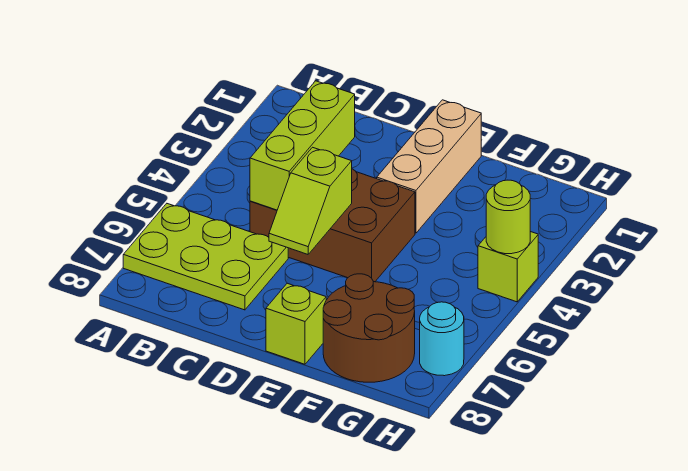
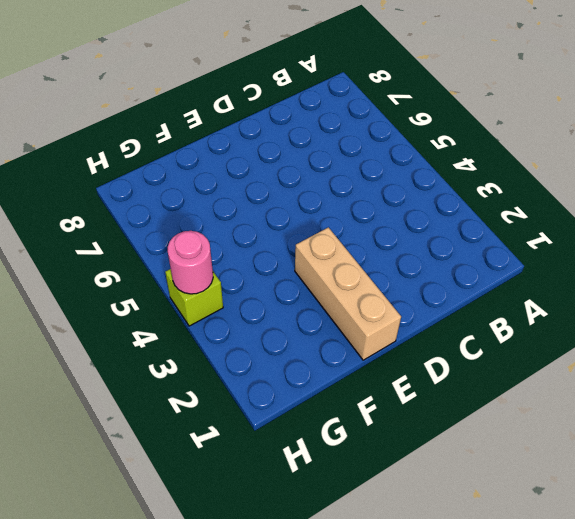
pink 1x1 round brick [168,231,213,294] -> lime 1x1 round brick [486,180,530,254]
none -> lime 2x3 plate [123,204,288,310]
none -> brown 2x3 brick [250,169,415,282]

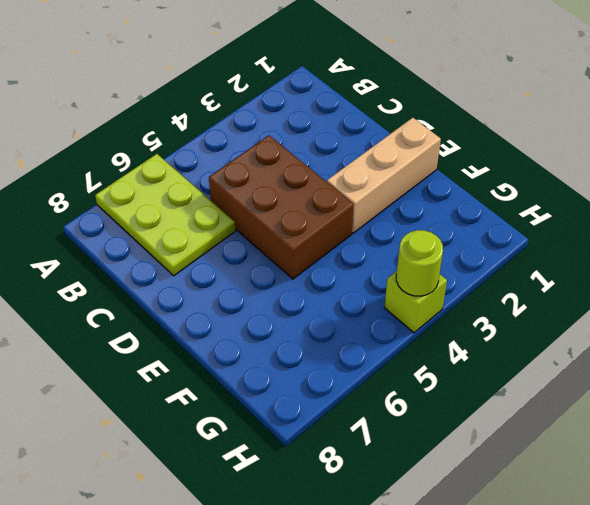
none -> lime 1x1 brick [266,283,326,364]
none -> brown 2x2 round brick [323,274,415,382]

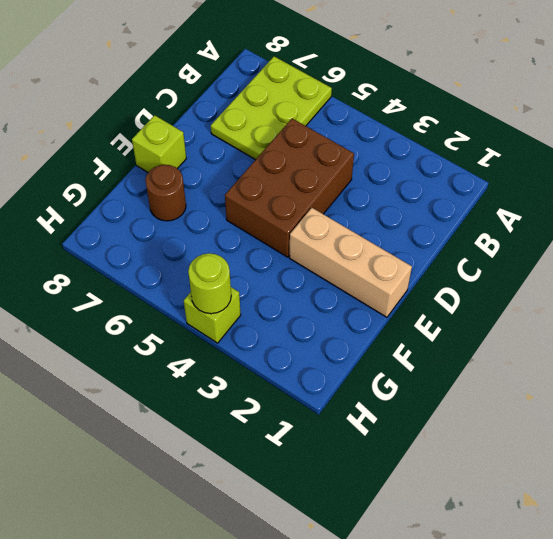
brown 1x1 round brick [145,165,186,221] -> brown 2x2 round brick [323,274,415,382]
none -> cyan 1x1 round brick [420,302,464,376]
none -> lime 1x3 brick [250,81,355,210]

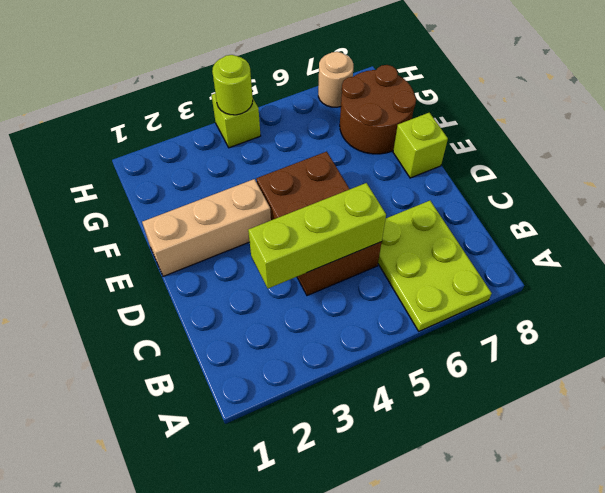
tan 1x1 round brick [318,52,353,107] -> cyan 1x1 round brick [420,302,464,376]
none -> lime 1x2 slope [269,147,352,254]

